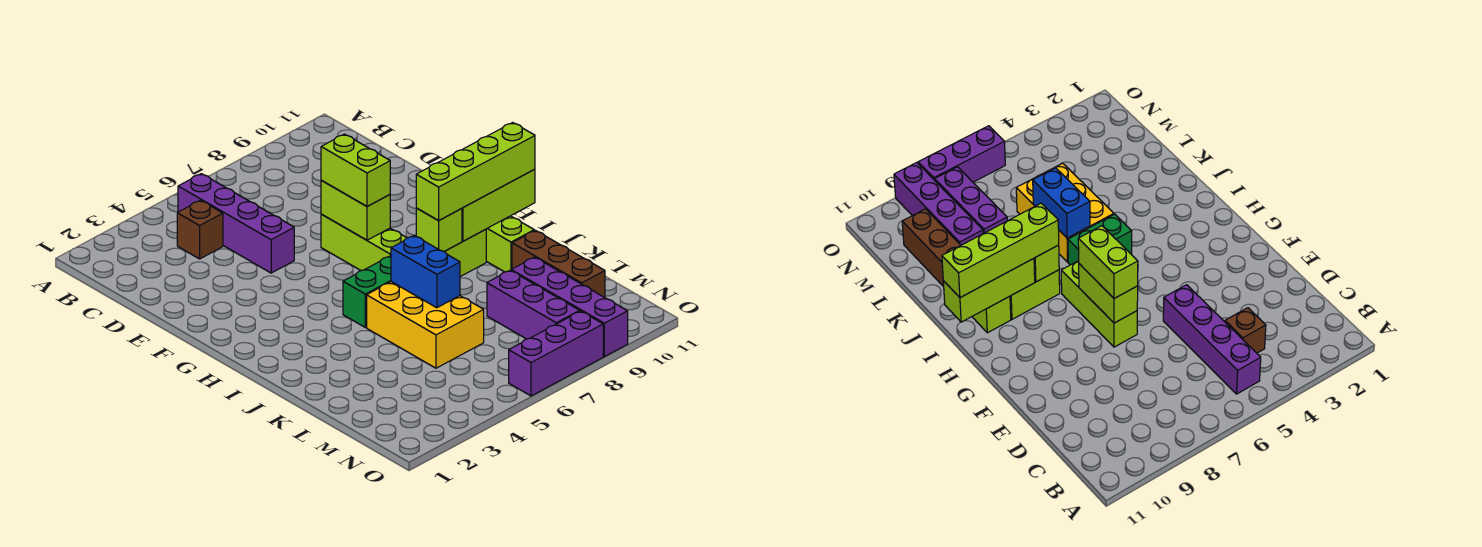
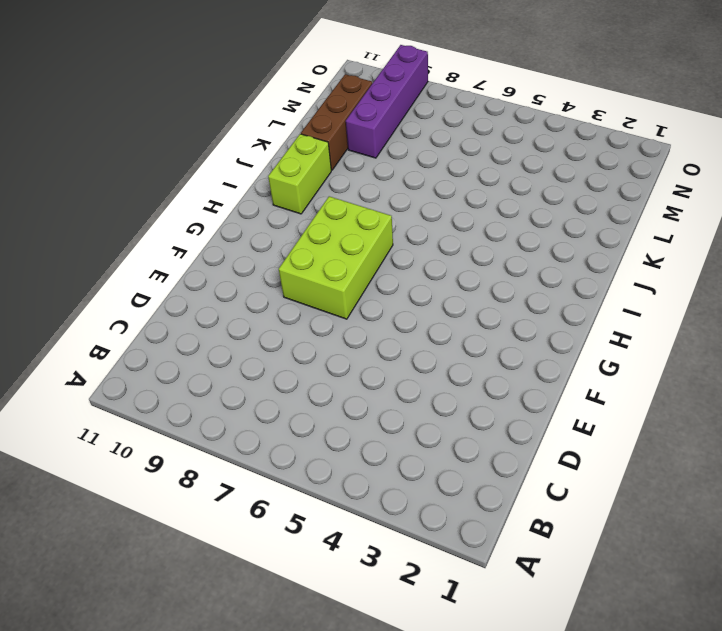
lime 2x3 brick [279,196,393,319] -> lime 1x3 brick [321,214,406,271]
none -> purple 1x4 brick [178,174,294,273]
none -> brown 1x1 brick [177,200,223,259]
none -> green 1x2 brick [343,256,391,327]

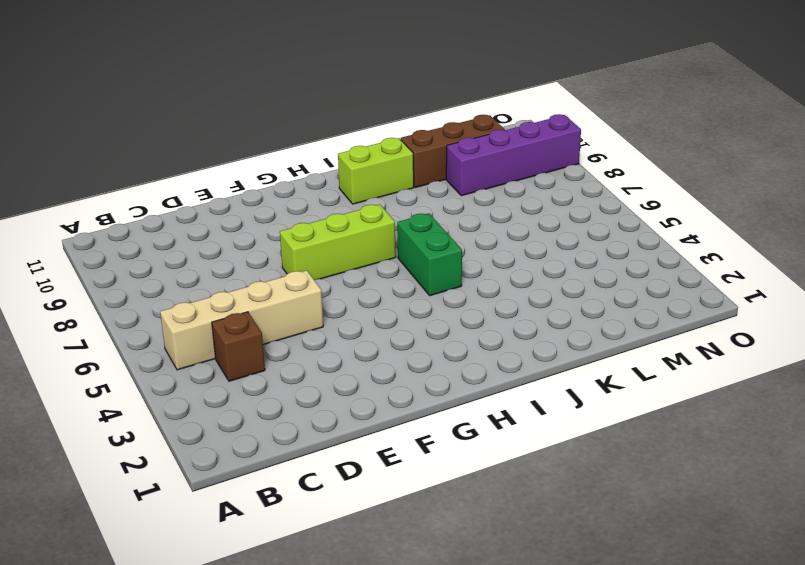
tan 1x4 brick [160,270,323,370] -> purple 1x4 brick [178,174,294,273]
none -> lime 1x2 brick [445,229,486,277]
none -> yellow 2x3 brick [367,282,484,368]
none -> purple 1x3 brick [487,270,580,339]

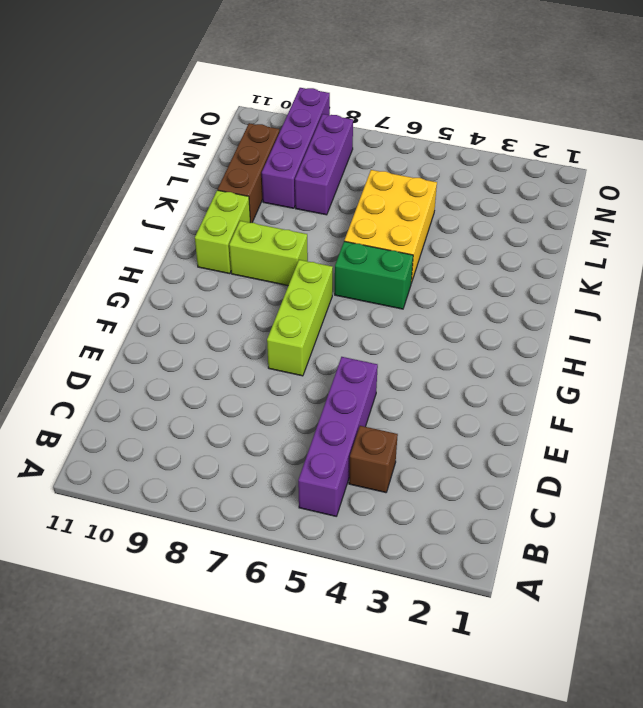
none -> purple 1x3 brick [509,311,603,396]
none -> lime 1x2 brick [321,180,390,240]
none -> lime 1x1 brick [416,208,462,252]

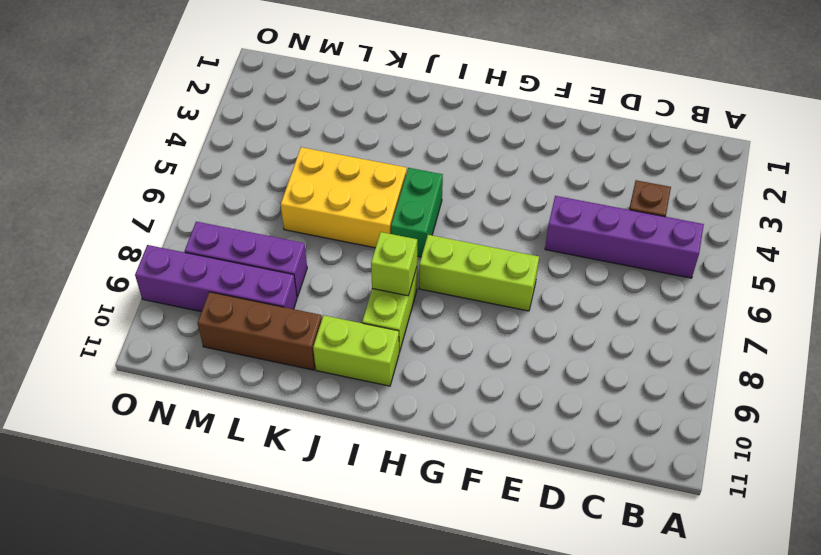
none -> purple 1x3 brick [509,311,603,396]
none -> lime 1x2 brick [321,180,390,240]
none -> lime 1x3 brick [462,169,535,241]

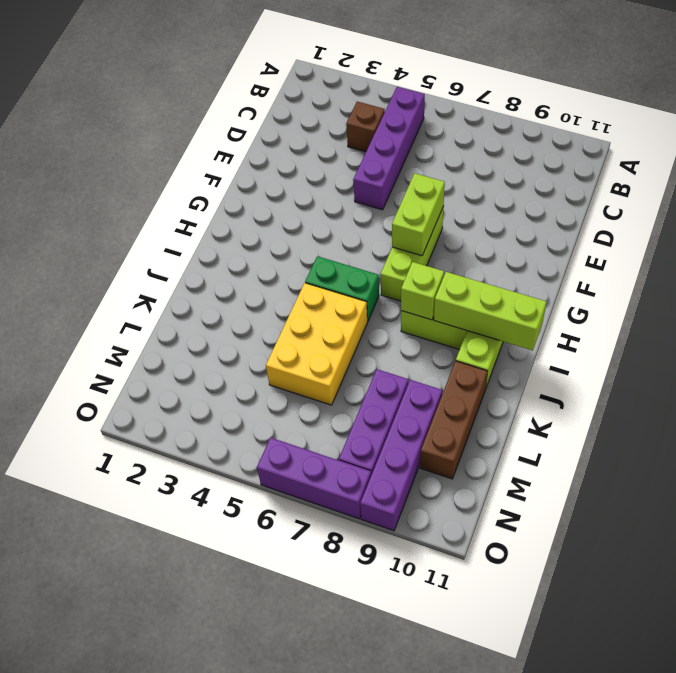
none -> blue 1x2 brick [391,236,460,308]
none -> lime 1x2 brick [321,134,390,207]
none -> lime 1x4 brick [416,123,535,221]

